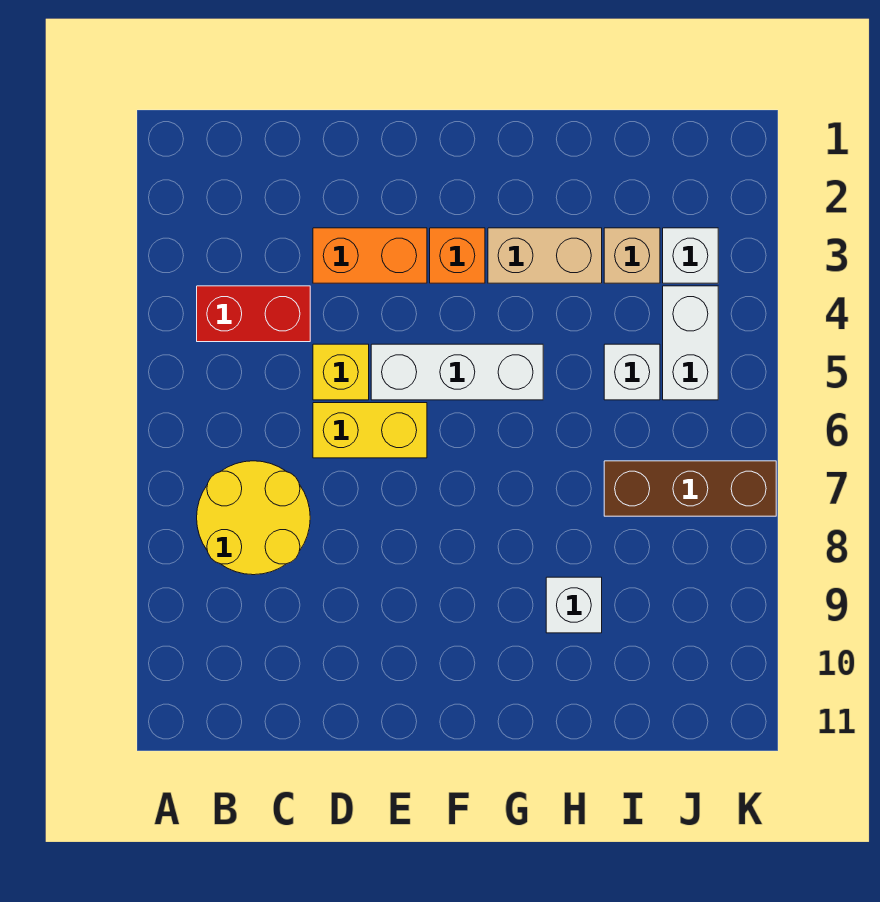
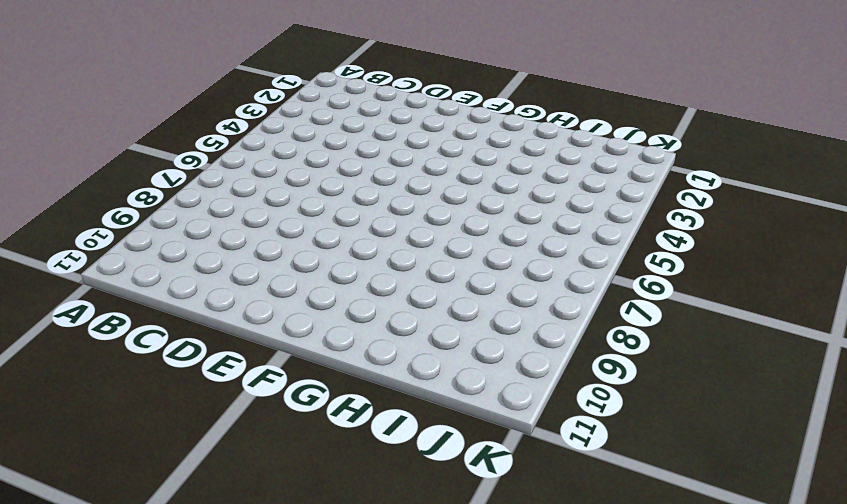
none -> red 1x2 brick [197,286,310,342]
none -> yellow 2x2 round brick [197,461,310,575]
none -> orange 1x2 brick [313,228,427,283]

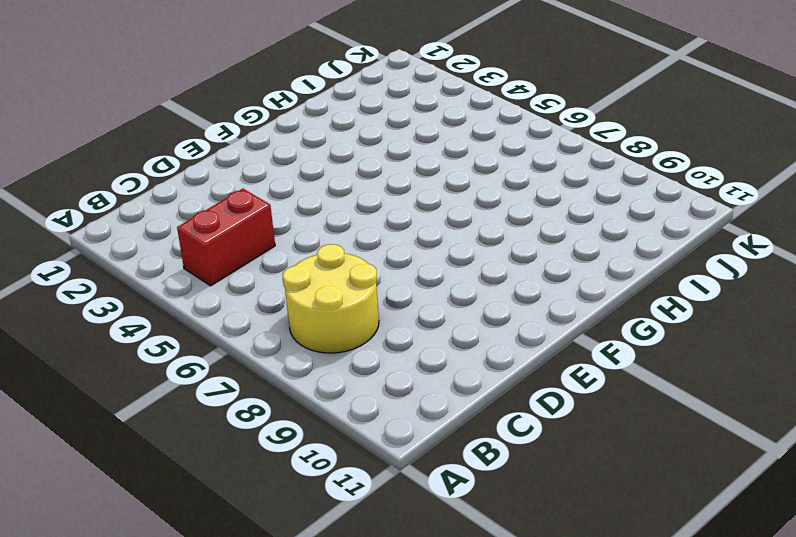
none -> orange 1x2 brick [313,228,427,283]
none -> yellow 1x1 brick [313,344,369,400]
none -> yellow 1x2 brick [313,403,427,458]

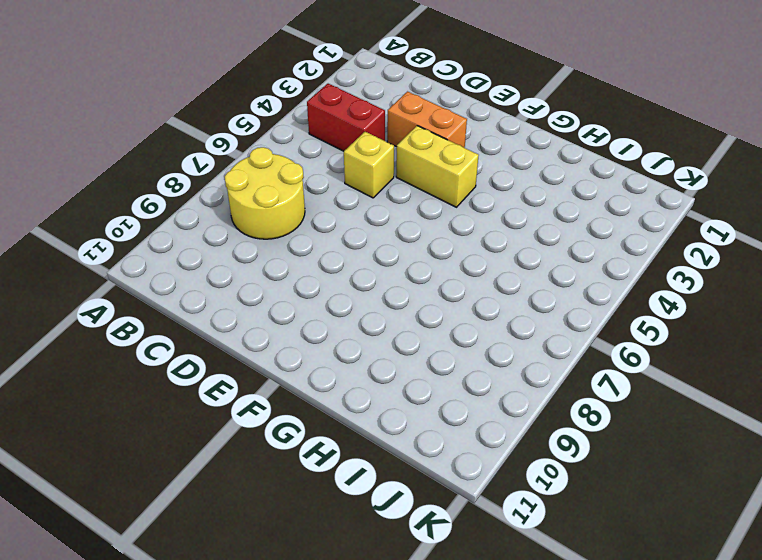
yellow 1x2 brick [396,126,479,207] -> yellow 1x2 brick moved to [313,403,427,458]
none -> white 1x3 brick [371,344,543,400]
none -> orange 1x1 brick [430,228,485,283]
none -> tan 1x2 brick [488,228,602,283]

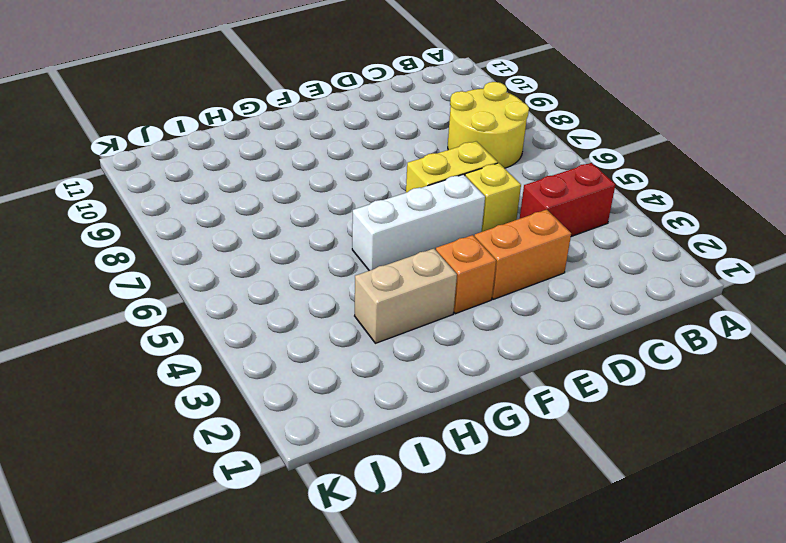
none -> white 1x1 brick [546,577,602,633]
none -> tan 1x1 brick [604,228,660,283]
none -> white 1x1 brick [604,344,660,400]

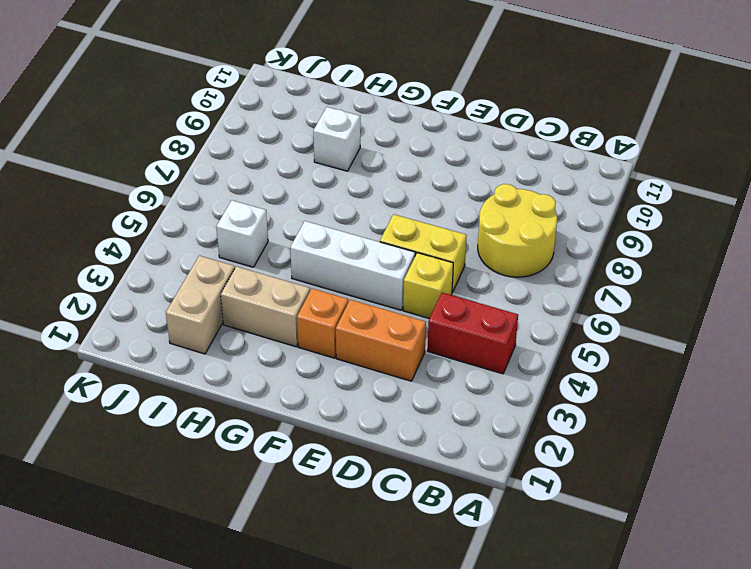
tan 1x2 brick [166,256,235,354] -> tan 1x1 brick [604,228,660,283]
none -> brown 1x3 brick [604,461,776,516]
none -> white 1x1 brick [663,228,718,283]
none -> white 1x2 brick [663,286,718,400]

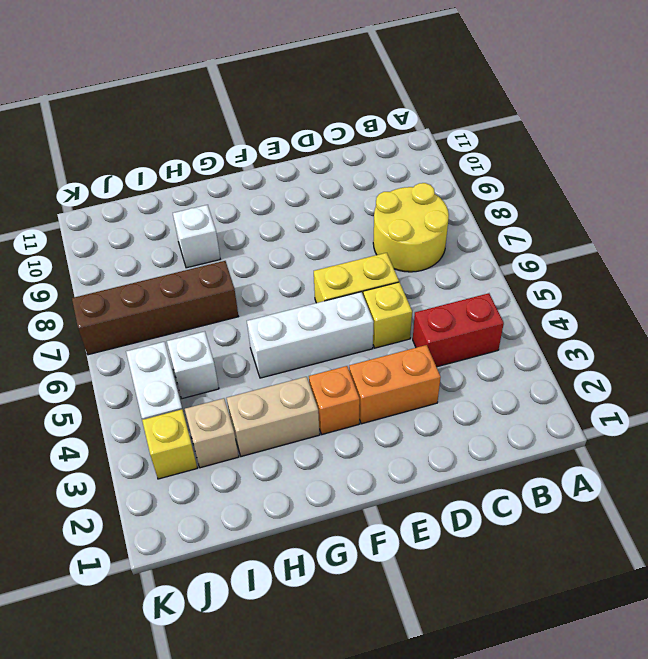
brown 1x4 brick [72,261,238,355] -> brown 1x3 brick [604,461,776,516]
yellow 1x1 brick [142,409,197,479] -> white 1x1 brick [663,228,718,283]

